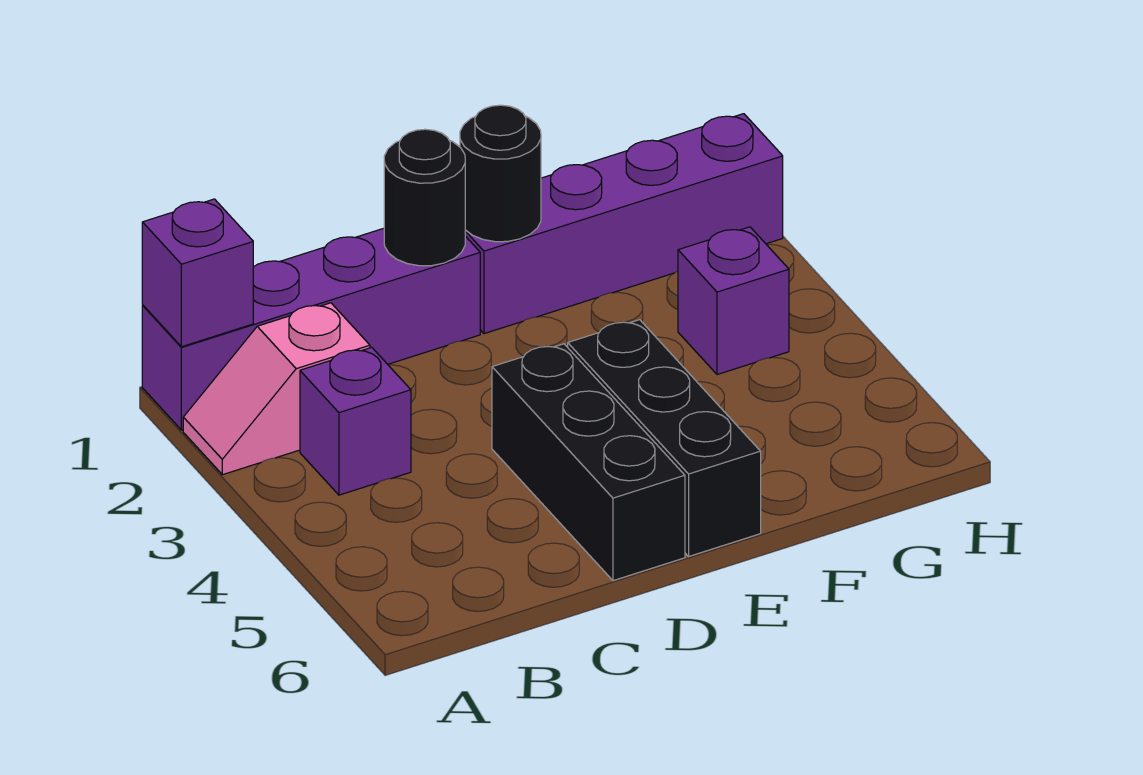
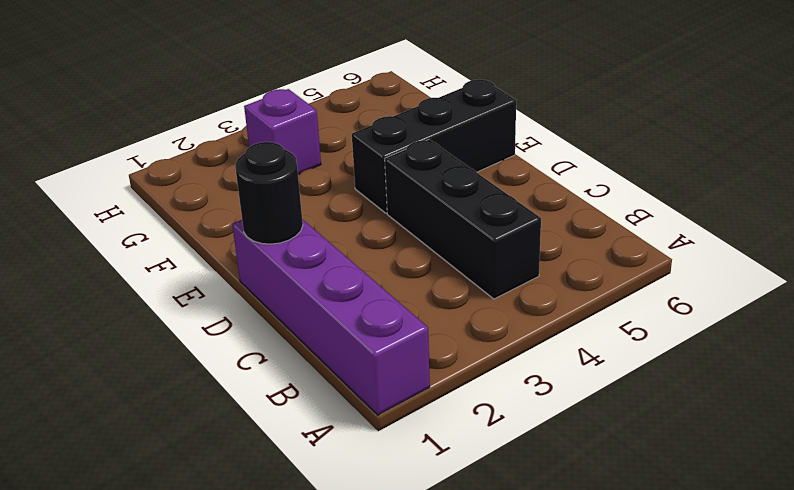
black 1x3 brick [385,139,541,299] -> black 1x3 brick turned to [492,344,685,581]
none -> pink 1x2 slope [183,303,370,475]
none -> purple 1x1 brick [300,347,411,495]

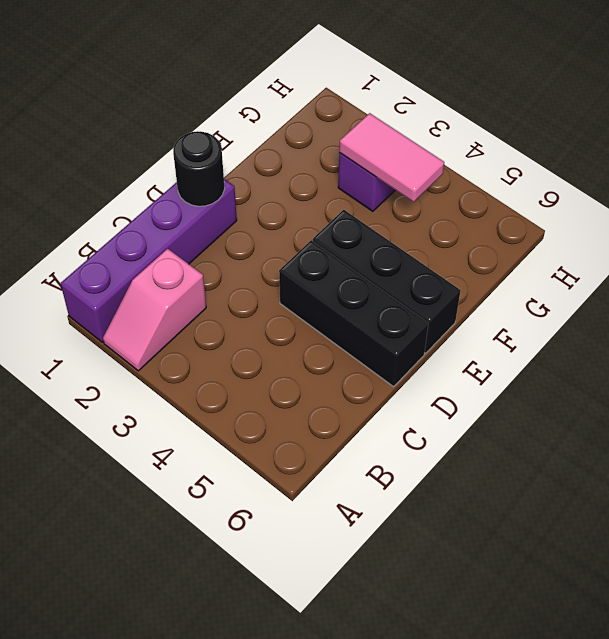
pink 1x2 tile [339,113,444,202] -> none
none -> purple 1x1 brick [300,347,411,495]
none -> purple 1x4 brick [465,114,783,334]

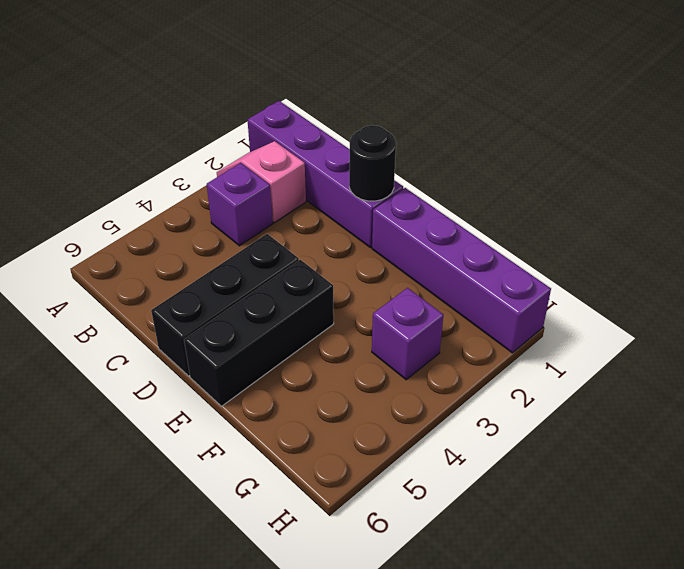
none -> purple 1x1 brick [142,199,253,347]
none -> black 1x1 round brick [460,105,541,242]

